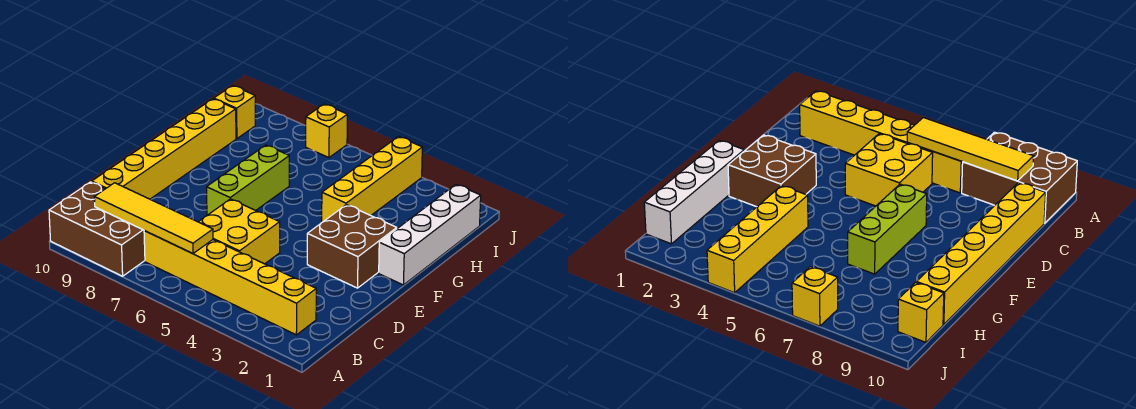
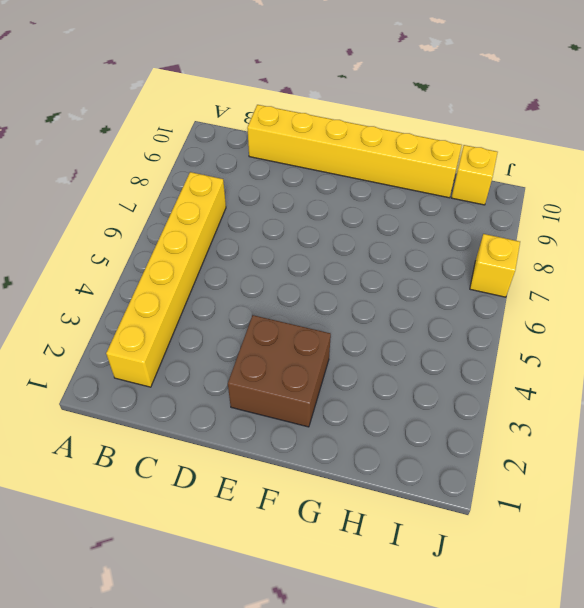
none -> brown 2x3 brick [49,182,145,276]
none -> yellow 2x2 brick [199,199,280,264]

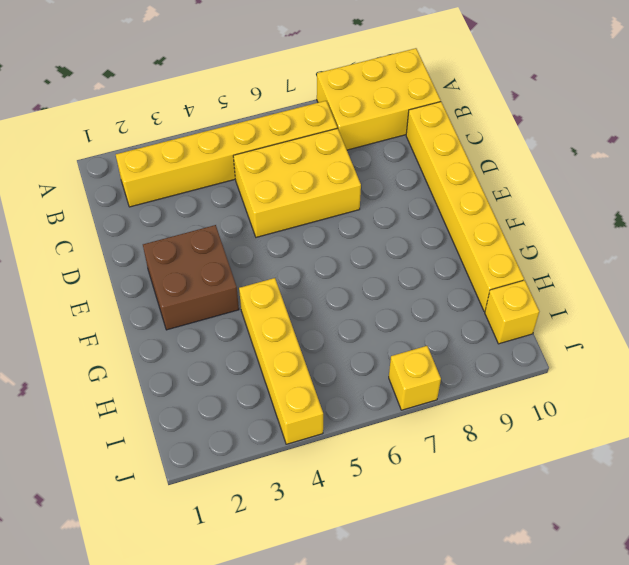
yellow 2x3 brick [317,48,441,150] -> brown 2x3 brick [49,182,145,276]
yellow 2x3 brick [233,128,361,237] -> yellow 2x2 brick [199,199,280,264]
none -> lime 1x3 brick [207,145,289,215]
none -> white 1x4 brick [379,184,481,285]

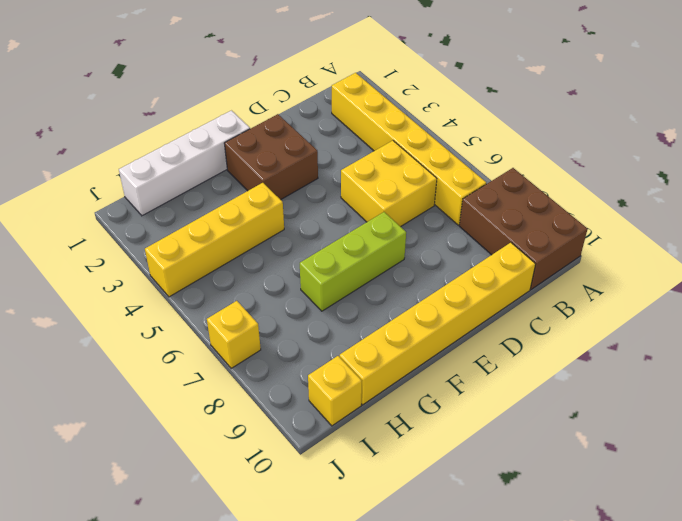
none -> yellow 1x4 tile [94,183,213,254]

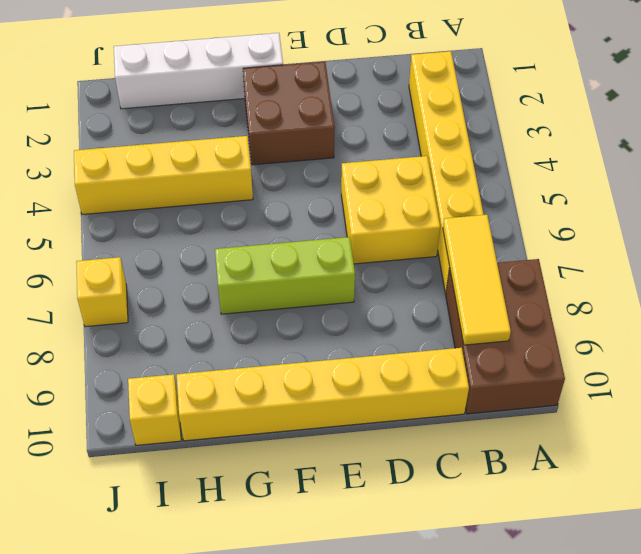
yellow 1x3 tile [443,215,511,345] -> yellow 1x4 tile [94,183,213,254]

